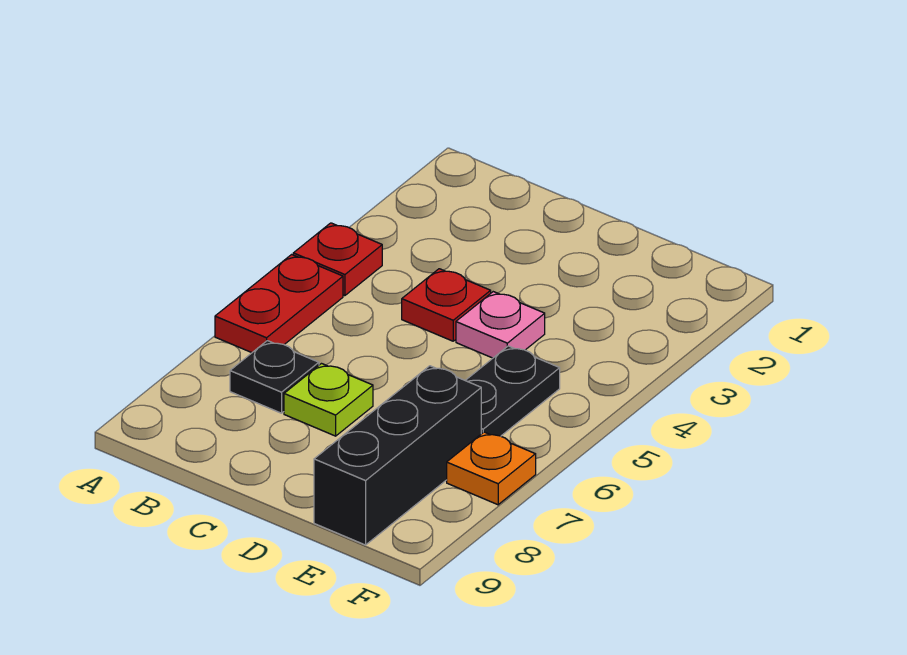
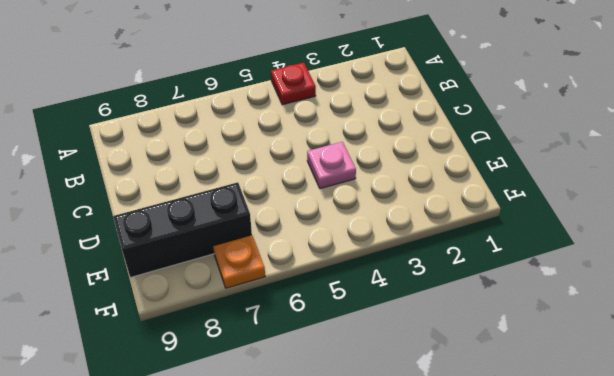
none -> red 1x2 plate [215,255,343,353]
none -> black 1x1 plate [230,341,319,413]

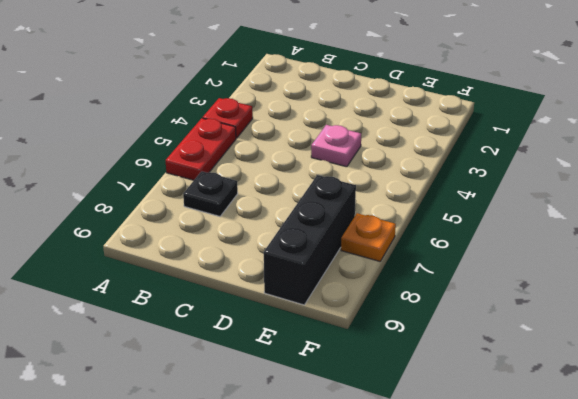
none -> red 1x1 plate [402,269,491,341]
none -> lime 1x1 plate [284,364,373,436]

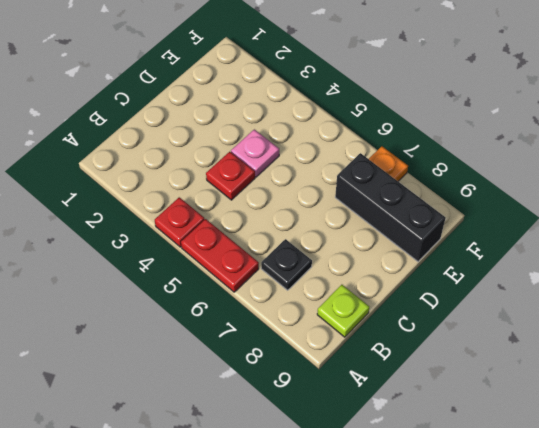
lime 1x1 plate [317,285,369,337] -> lime 1x1 plate moved to [284,364,373,436]
none -> black 1x2 plate [465,346,560,436]

